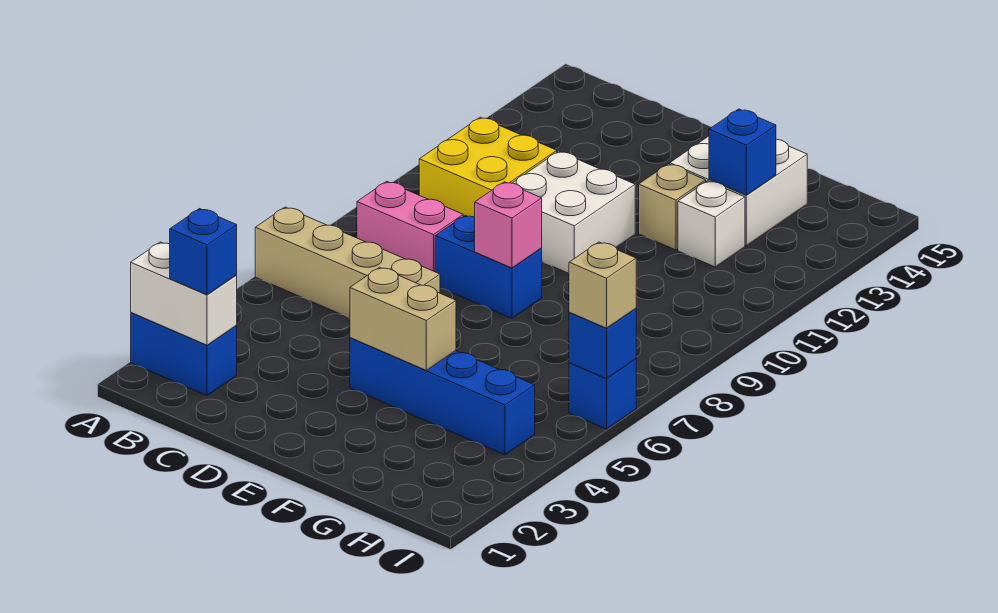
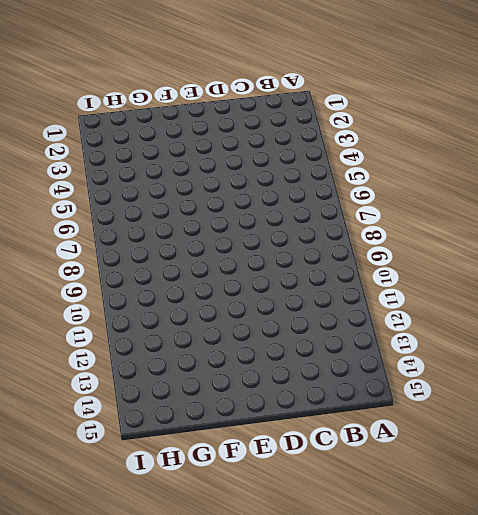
none -> blue 1x2 brick [131,313,237,396]
none -> tan 1x4 brick [255,207,440,318]
none -> pink 1x2 brick [357,181,463,272]

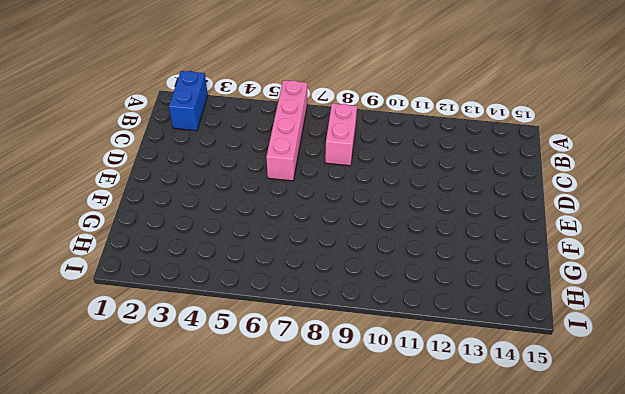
pink 1x4 brick [266,80,307,181] -> tan 1x4 brick [255,207,440,318]
none -> yellow 2x2 brick [419,117,557,217]
none -> blue 1x2 brick [435,215,542,318]
none -> white 2x2 brick [513,151,635,273]

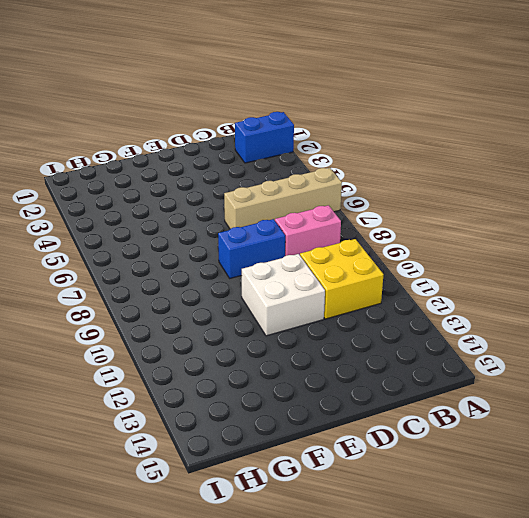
none -> blue 1x4 brick [350,338,535,455]
none -> tan 1x1 brick [639,164,706,250]
none -> white 2x2 brick [670,136,807,246]

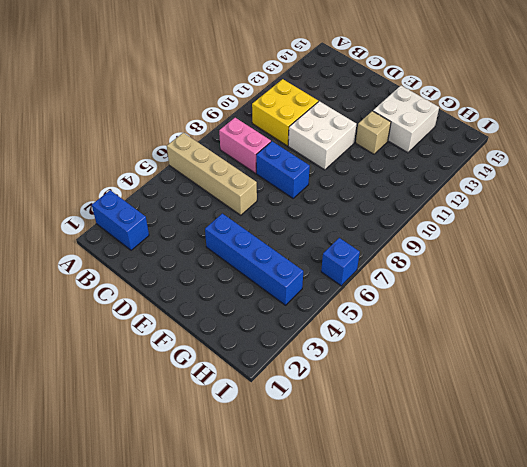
none -> white 1x1 brick [678,181,745,267]
none -> white 1x2 brick [131,242,237,345]
none -> tan 1x2 brick [350,267,456,370]

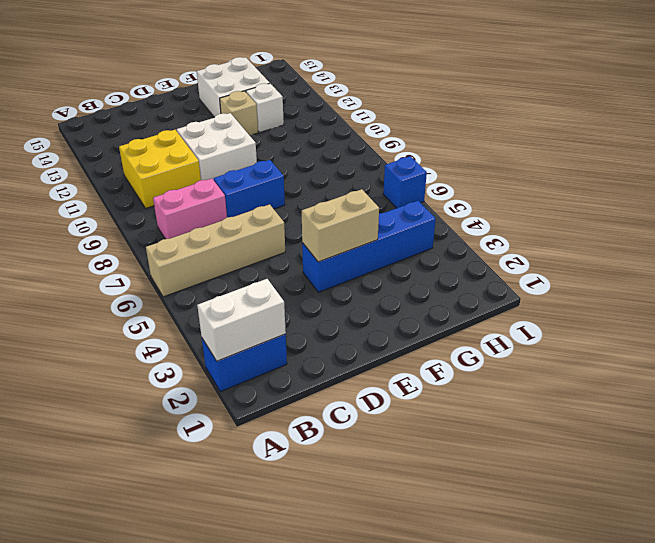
none -> pink 1x1 brick [475,182,542,268]
none -> blue 1x1 brick [709,109,776,195]
none -> blue 1x1 brick [569,309,636,379]

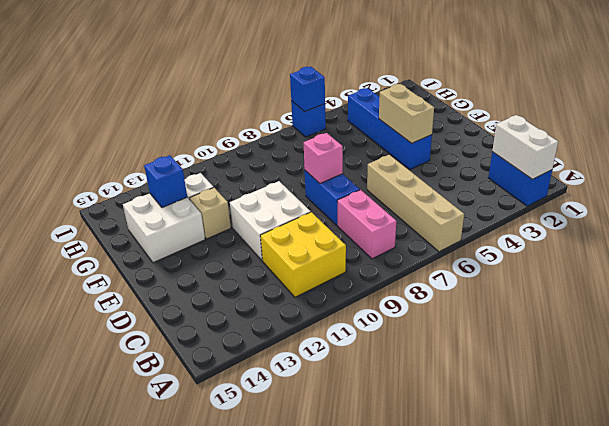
none -> blue 1x1 brick [170,209,237,295]
none -> tan 1x1 brick [569,242,636,328]

